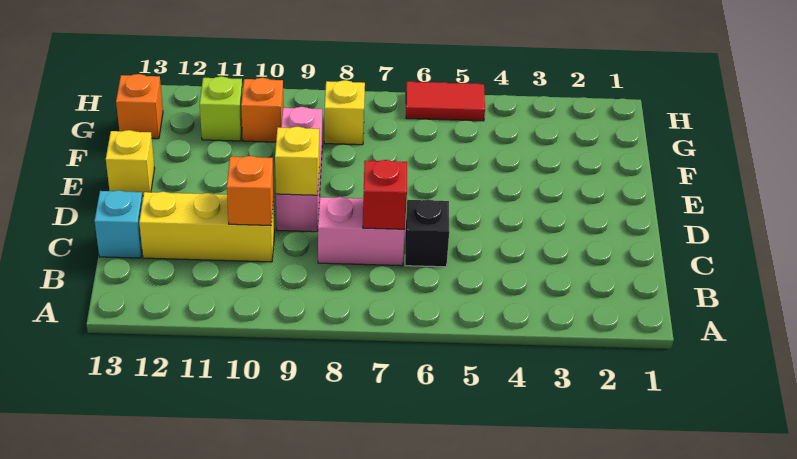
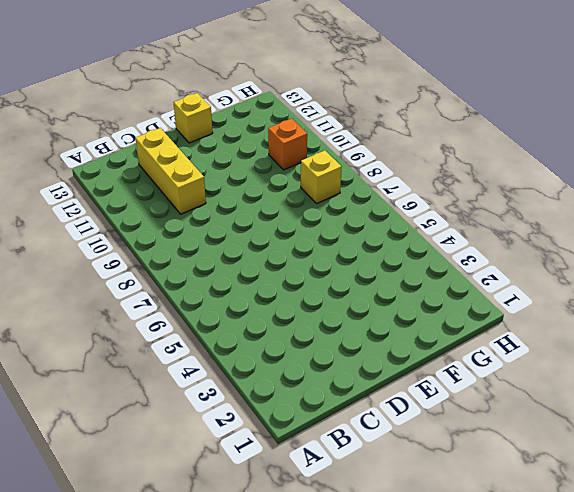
none -> black 1x1 brick [405,199,449,267]
none -> pink 1x2 brick [318,197,405,266]
none -> cyan 1x1 brick [95,190,143,258]

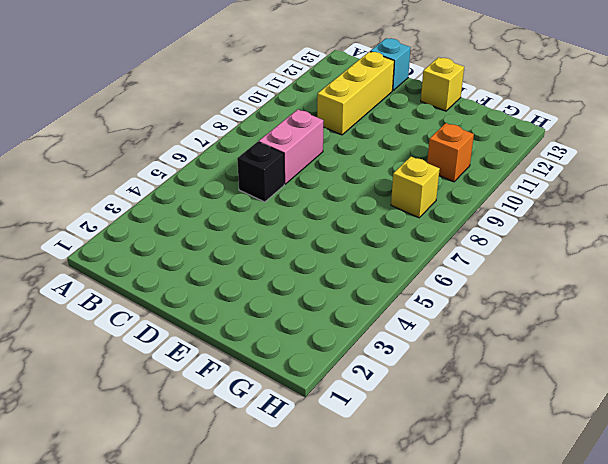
none -> pink 1x3 brick [276,107,322,232]
none -> lime 1x1 brick [200,76,243,141]
none -> orange 1x1 brick [116,74,163,139]

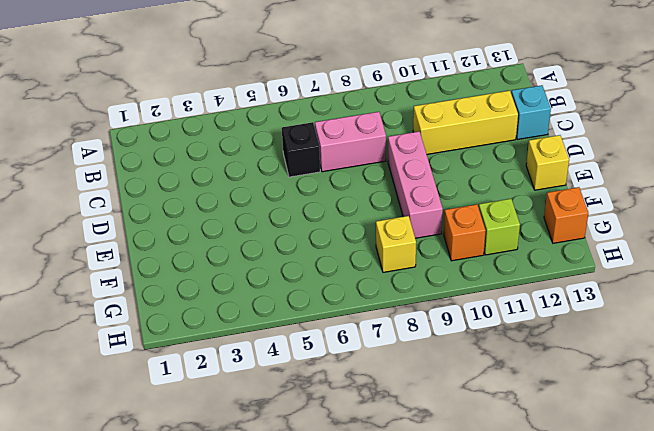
none -> red 1x2 tile [406,82,485,121]
none -> red 1x1 brick [363,160,407,229]
none -> orange 1x1 brick [227,156,274,225]

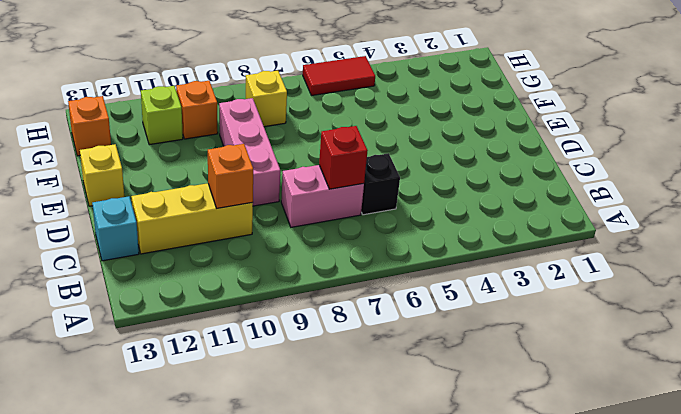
none -> yellow 1x1 brick [275,127,319,195]

